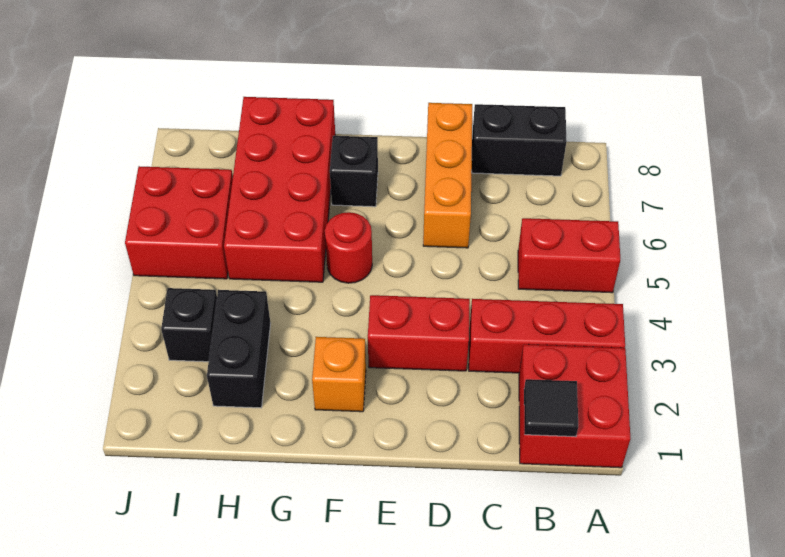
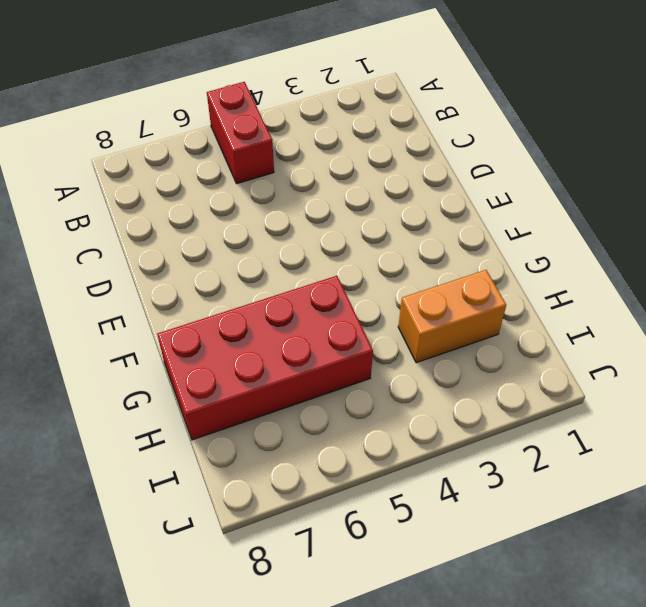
orange 1x2 brick [398,270,506,363] -> black 1x2 brick [207,290,271,408]
none -> red 2x2 brick [519,344,630,468]
none -> red 1x3 brick [469,299,625,373]
none -> black 1x2 brick [472,104,567,176]

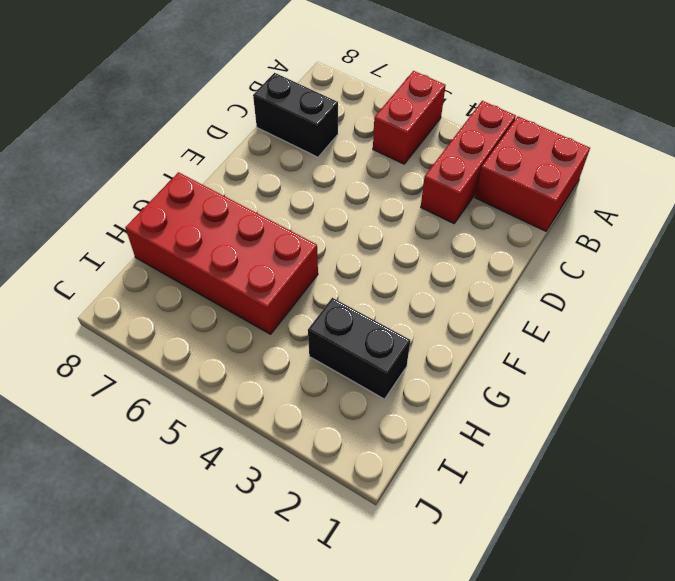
black 1x2 brick [253,73,338,157] -> black 1x2 brick turned to [472,104,567,176]
none -> red 1x2 brick [368,295,470,371]
none -> orange 1x3 brick [423,103,472,248]
none -> orange 1x1 brick [312,337,366,412]

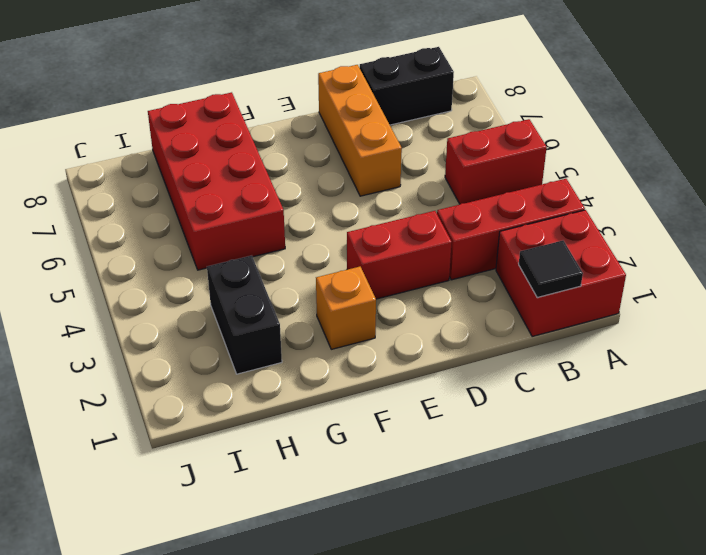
none -> red 1x1 round brick [325,212,372,283]
none -> black 1x1 brick [330,136,378,207]
none -> black 1x1 brick [161,288,217,362]

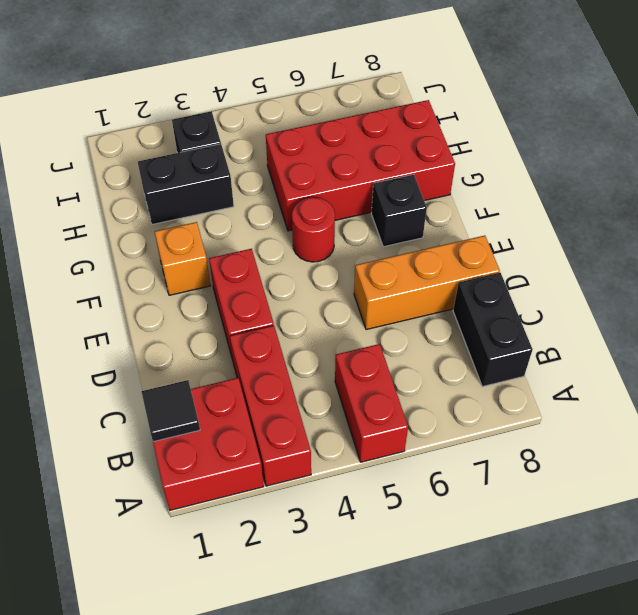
none -> red 2x2 brick [125,166,233,279]

